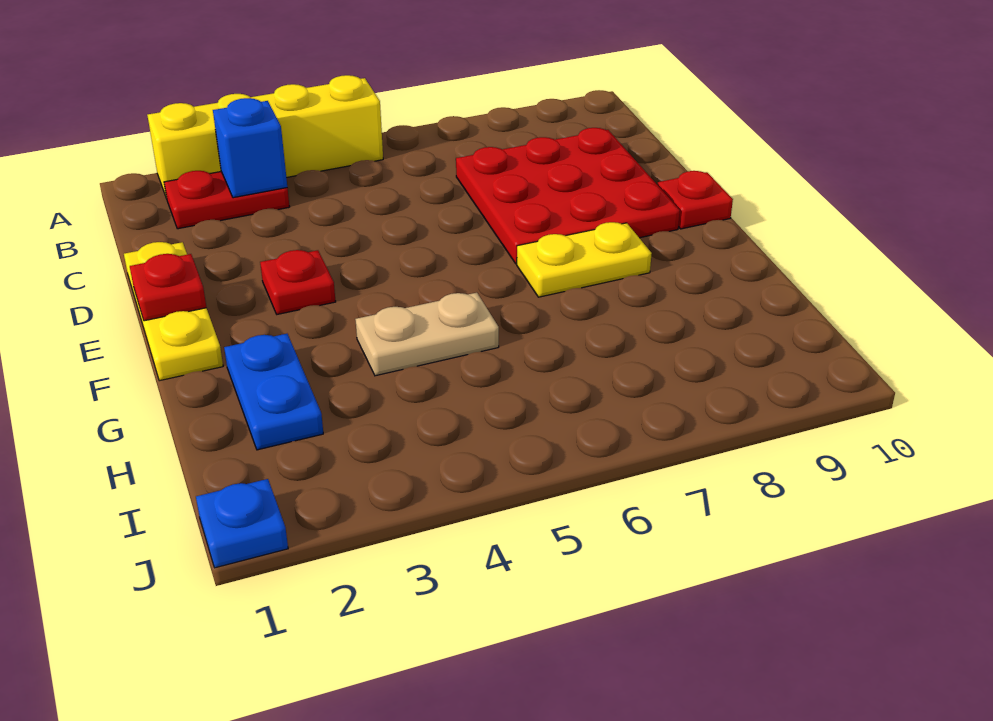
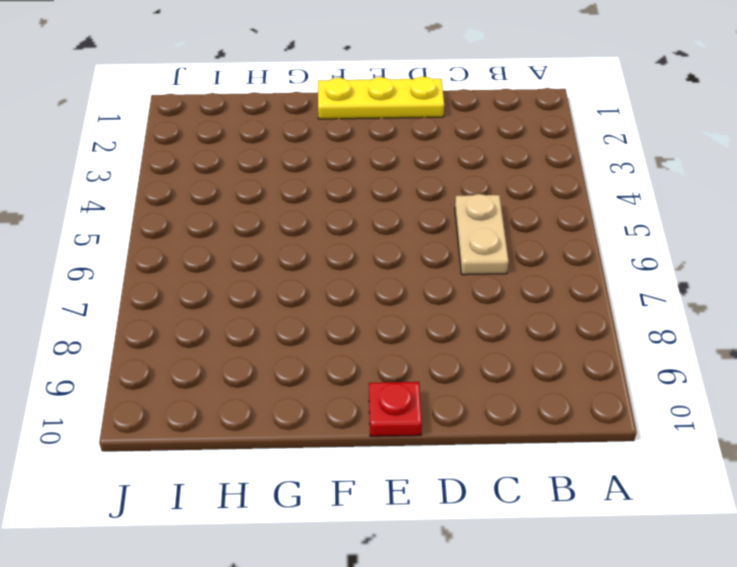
tan 1x2 plate [455,194,509,275] -> tan 1x2 plate moved to [355,293,499,376]
none -> yellow 1x4 brick [147,75,383,199]
none -> red 1x2 plate [164,171,290,229]
none -> red 3x3 plate [456,128,680,264]

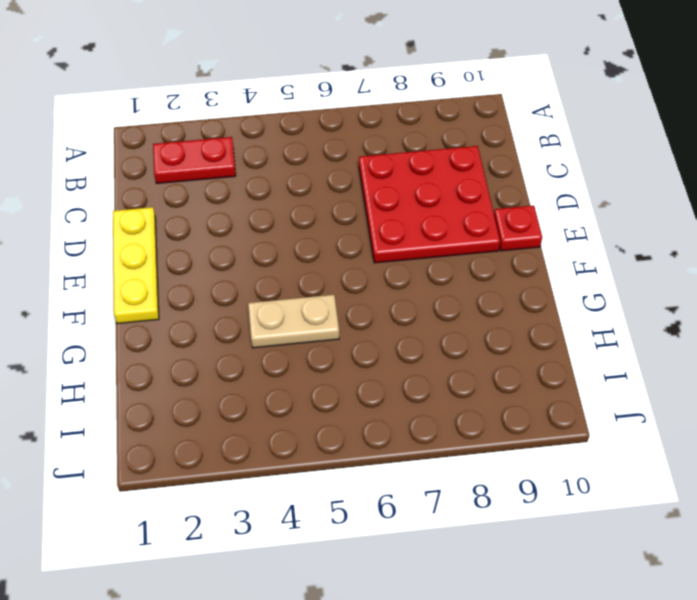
none -> yellow 1x4 brick [147,75,383,199]
none -> red 1x1 plate [260,250,336,314]
none -> yellow 1x2 plate [517,222,652,297]

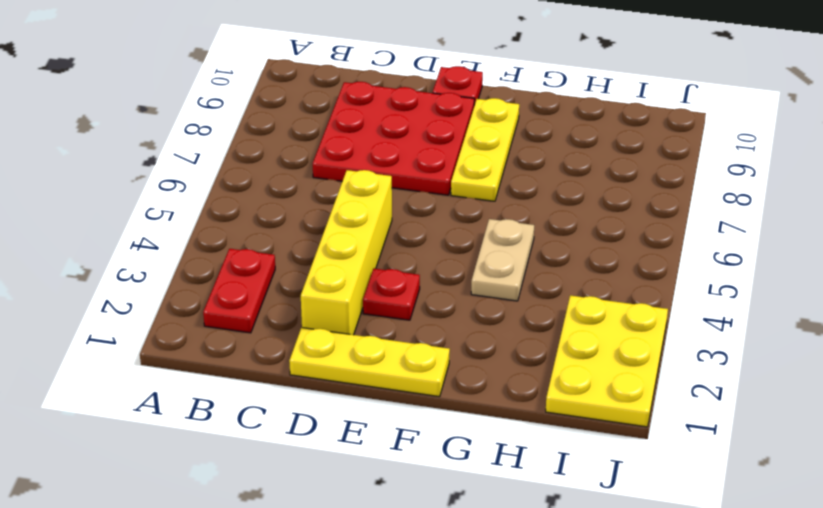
yellow 1x4 brick [301,170,392,335] -> yellow 1x4 brick moved to [147,75,383,199]
yellow 1x3 plate [451,98,519,201] -> yellow 1x2 plate [517,222,652,297]
yellow 2x3 plate [546,295,668,427] -> blue 1x1 plate [196,479,288,568]
none -> blue 1x2 plate [224,334,323,450]
none -> blue 1x1 brick [213,98,287,198]
none -> red 1x1 plate [130,254,206,321]

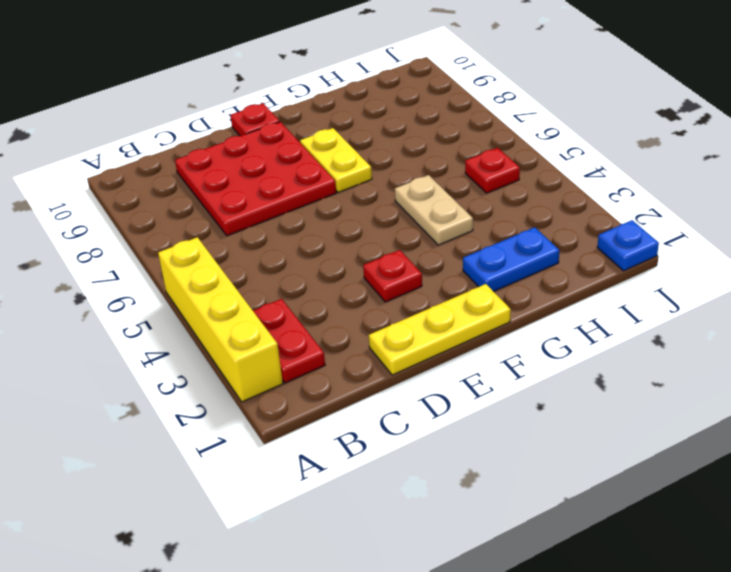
red 1x1 plate [465,148,520,193] -> red 1x1 plate moved to [130,254,206,321]
none -> blue 1x1 brick [213,98,287,198]

